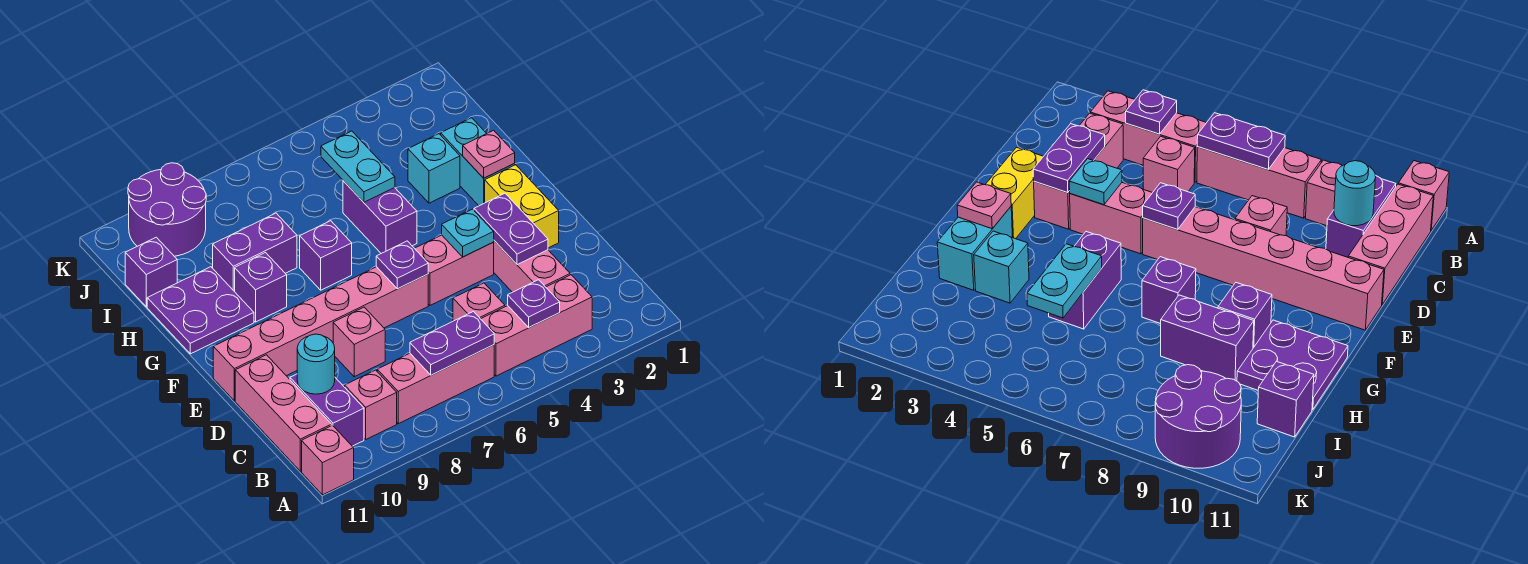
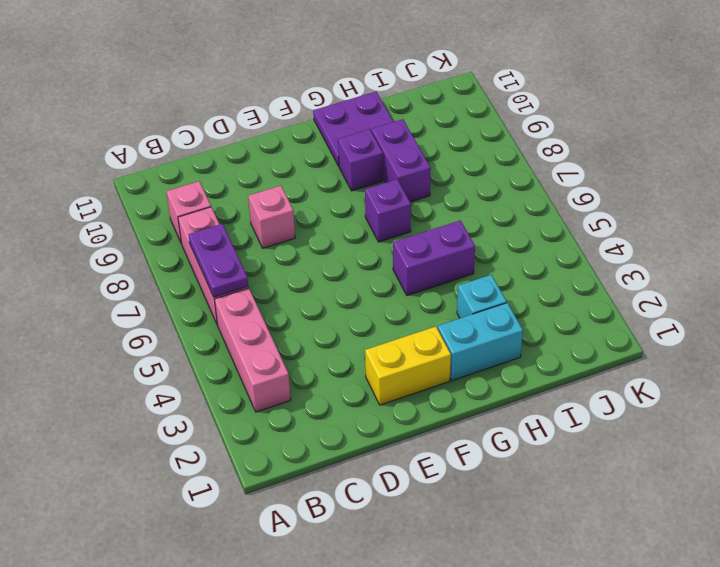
none -> pink 1x1 brick [302,425,354,495]
none -> purple 1x2 brick [290,374,364,446]
none -> pink 1x3 brick [235,355,331,471]

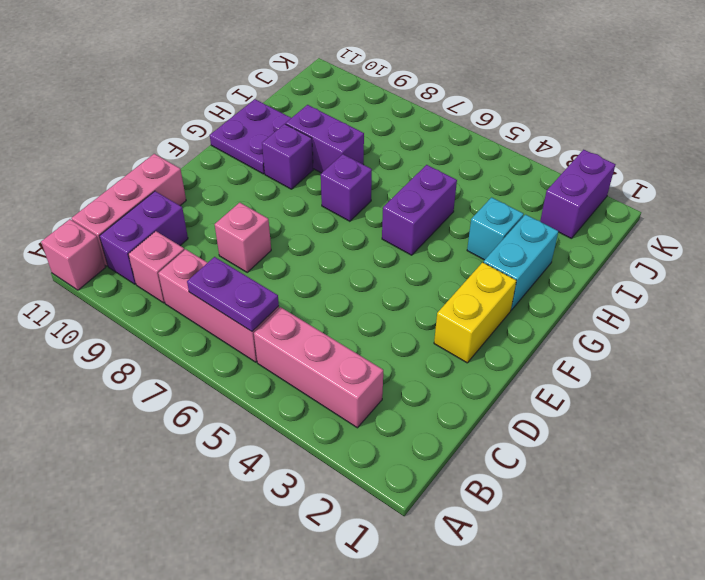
purple 1x2 brick [540,150,615,239] -> none
none -> pink 1x3 brick [493,241,570,292]
none -> pink 1x1 brick [453,283,505,321]
none -> pink 1x2 brick [415,235,494,305]

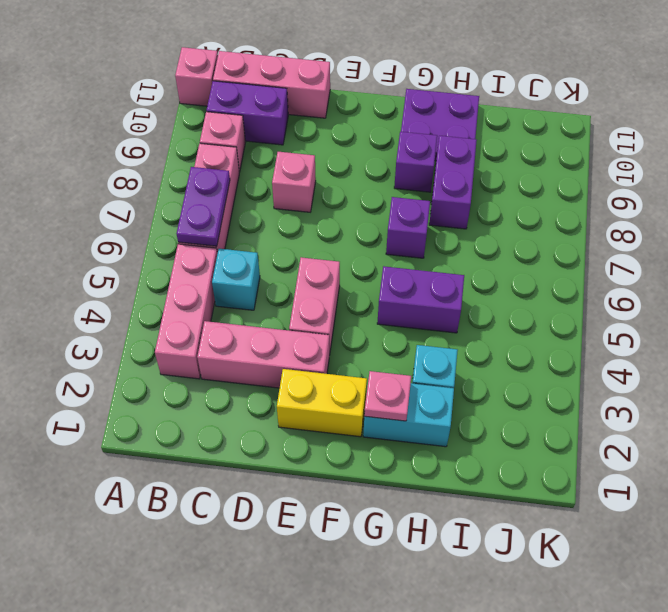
cyan 1x1 brick [212,249,260,310] -> pink 1x1 brick [453,283,505,321]
none -> pink 1x6 brick [213,267,428,401]
none -> purple 1x1 brick [125,237,177,307]
none -> purple 2x2 round brick [128,163,206,256]

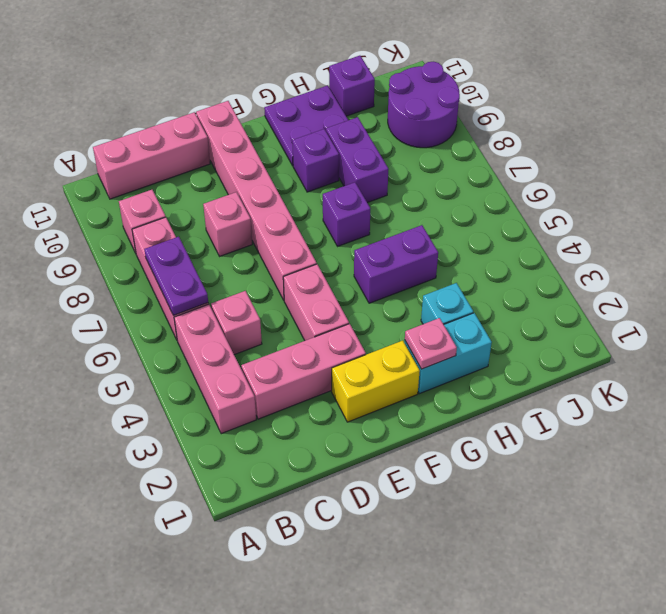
none -> pink 1x1 brick [302,425,354,495]
none -> purple 1x2 brick [290,374,364,446]
none -> purple 1x1 plate [508,280,560,327]

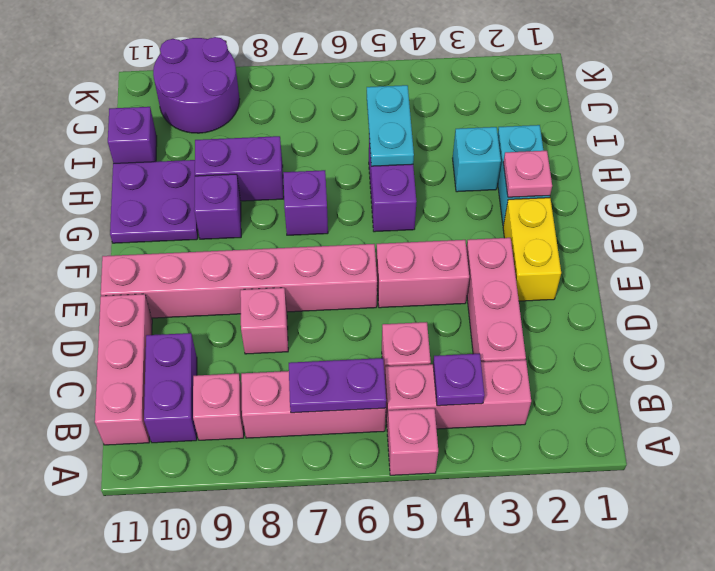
pink 1x1 brick [387,408,438,475] -> pink 1x1 brick moved to [302,425,354,495]
none -> cyan 1x1 round brick [297,334,335,394]
none -> purple 1x2 plate [474,194,548,265]
none -> cyan 1x1 plate [442,209,494,257]

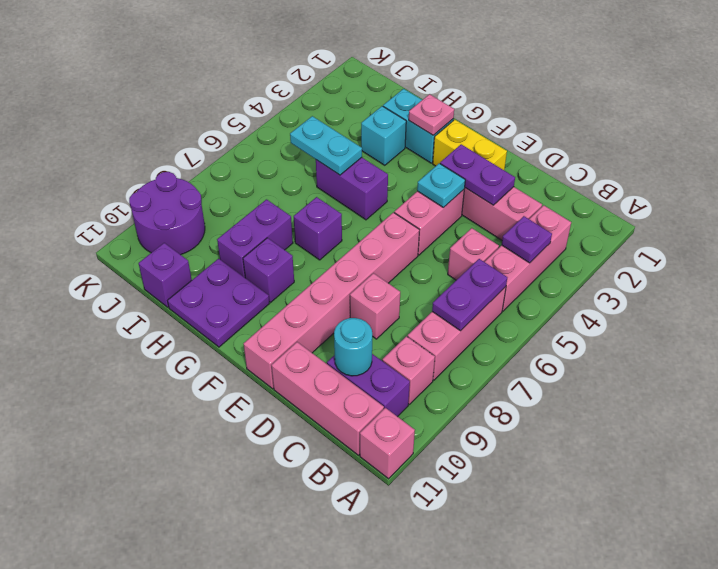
none -> purple 1x1 plate [376,241,428,289]

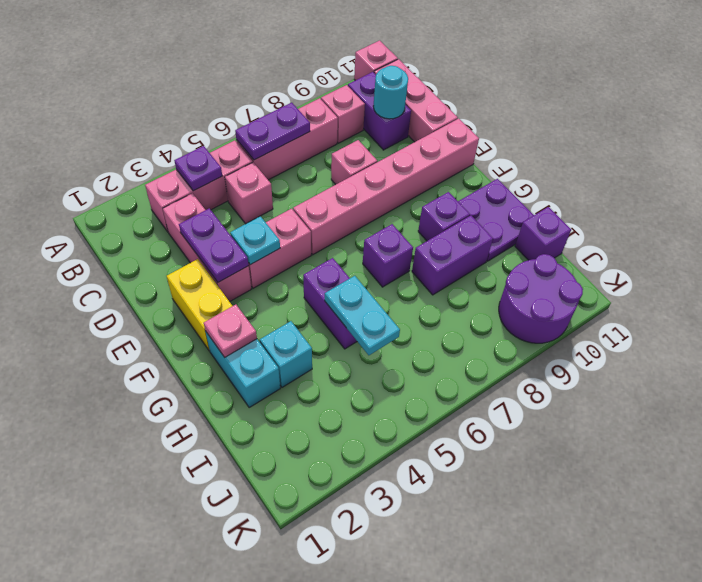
none -> purple 1x1 plate [376,241,428,289]

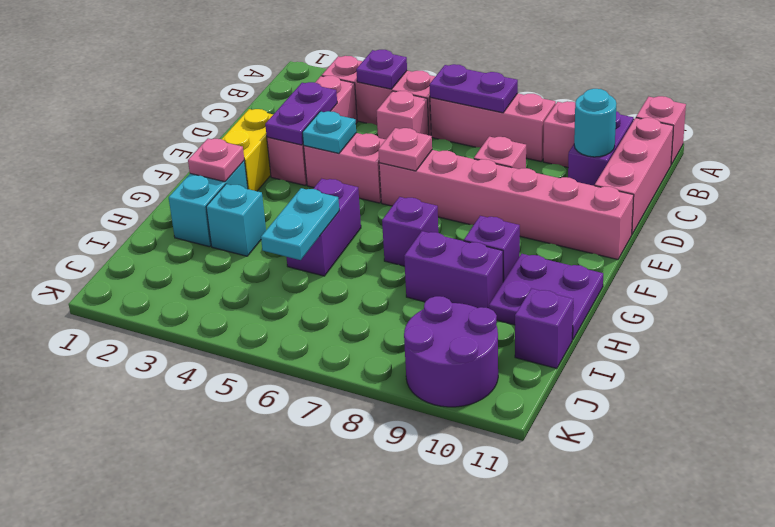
pink 1x1 plate [378,128,432,171] -> purple 1x1 plate [376,241,428,289]

